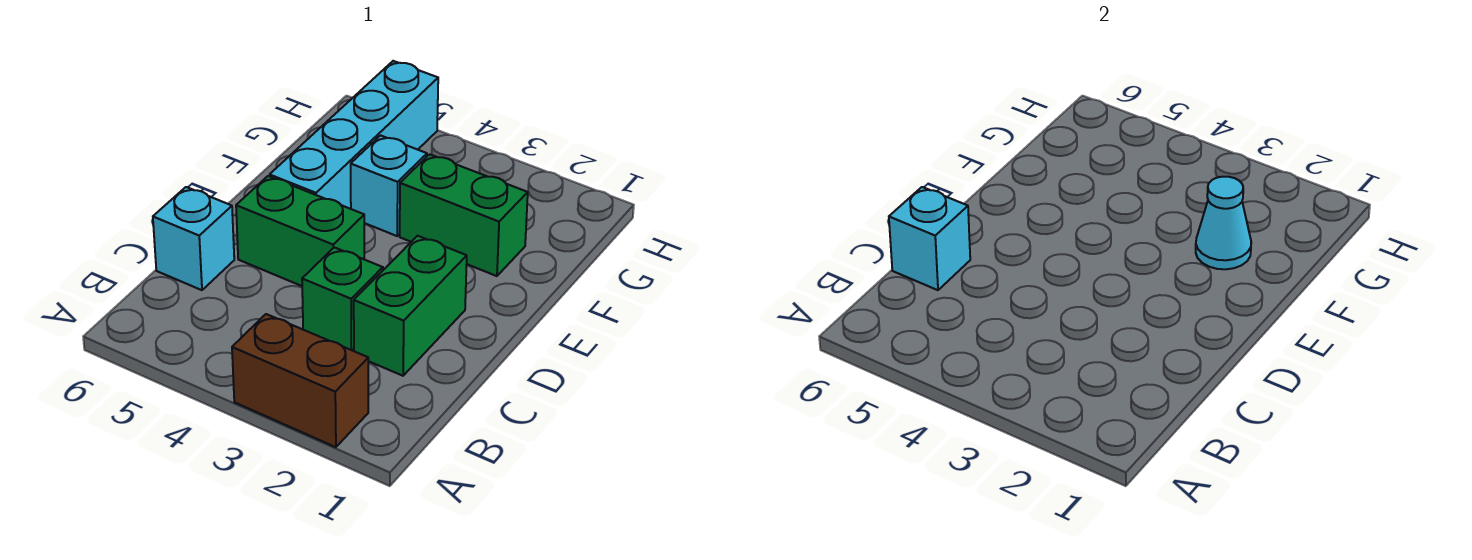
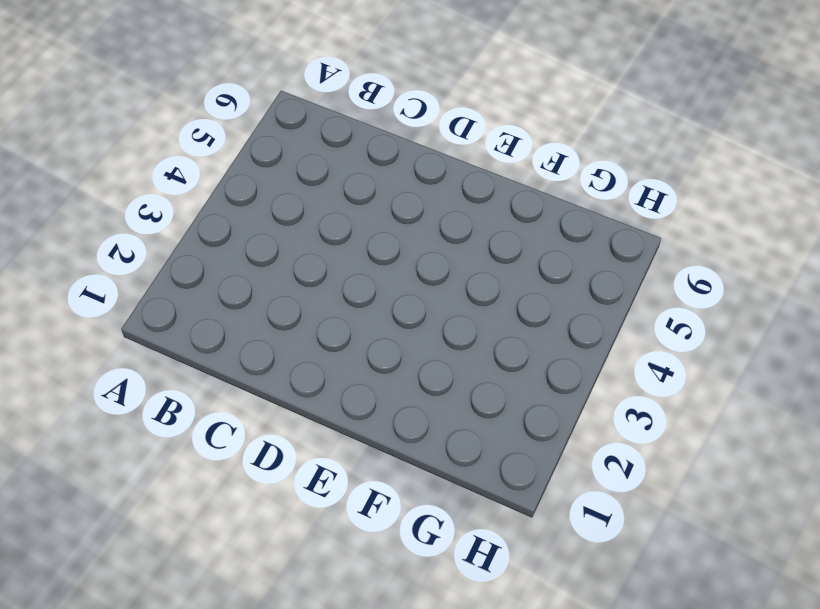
none -> brown 1x2 brick [232,314,368,447]
none -> green 1x2 brick [354,236,467,376]

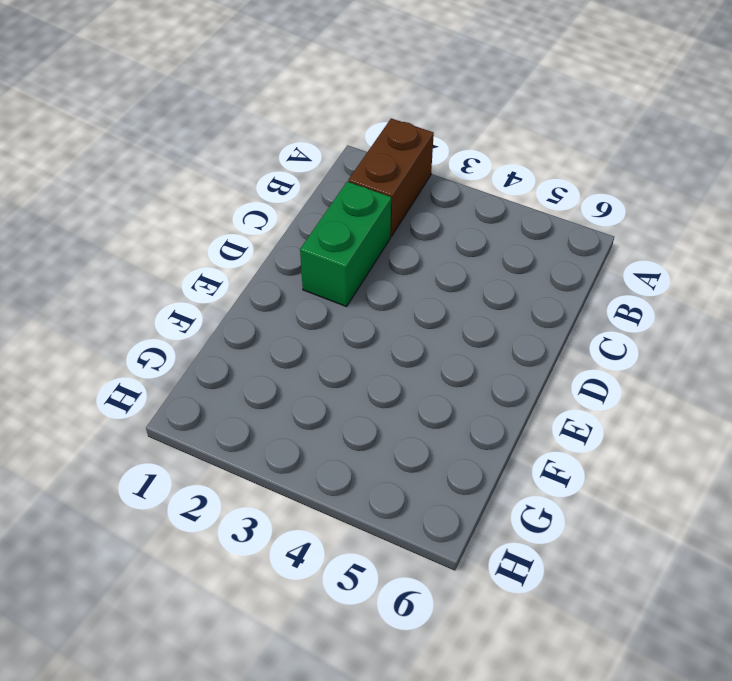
brown 1x2 brick [348,118,434,237] -> brown 1x2 brick turned to [232,314,368,447]
none -> green 1x1 brick [302,247,383,351]
none -> cyan 1x1 brick [153,187,234,290]

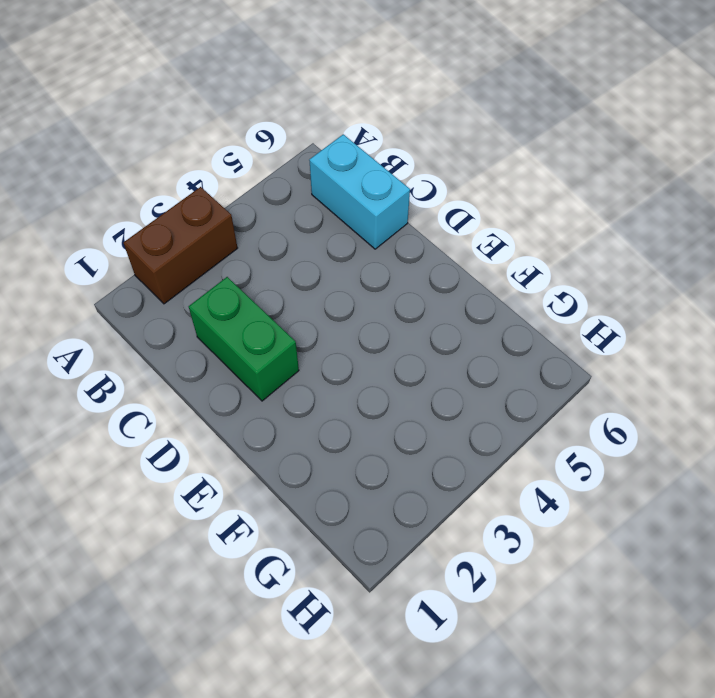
cyan 1x2 brick [309,134,410,249] -> cyan 1x1 brick [153,187,234,290]
none -> green 1x1 brick [302,247,383,351]
none -> green 1x2 brick [236,176,364,286]

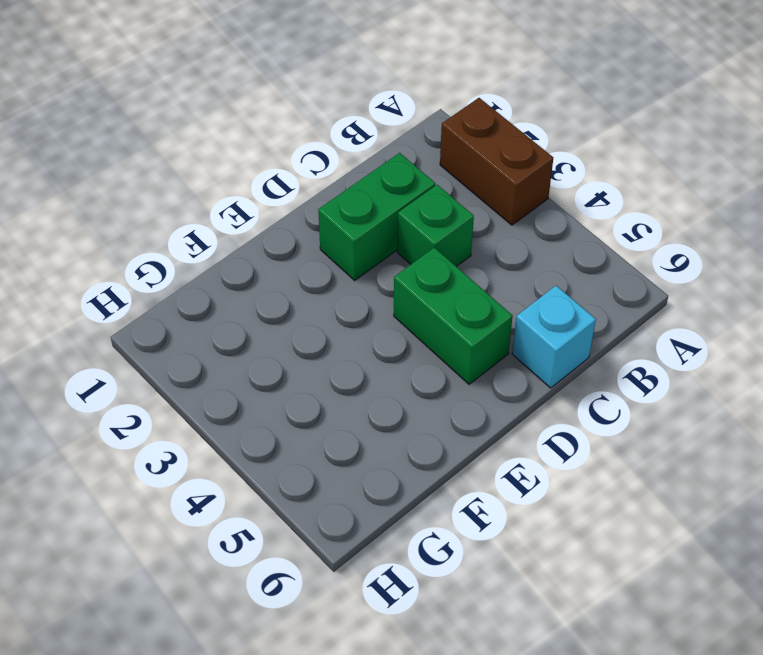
none -> cyan 1x4 brick [270,61,438,209]
none -> green 1x2 brick [400,154,528,276]

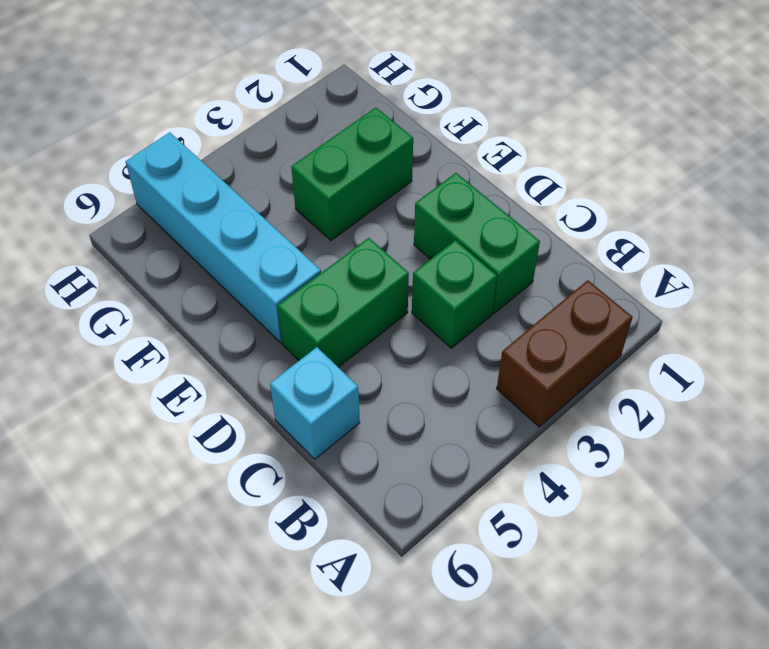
none -> cyan 1x1 brick [351,135,427,236]
none -> cyan 1x1 brick [889,187,970,290]

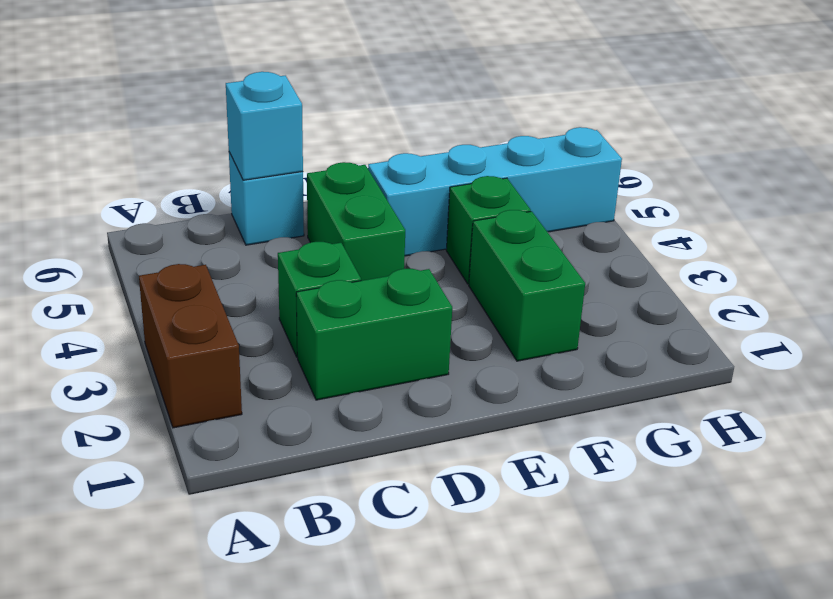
green 1x1 brick [446,176,531,284] -> cyan 1x1 brick [351,135,427,236]
none -> cyan 1x1 cone [1196,177,1251,269]

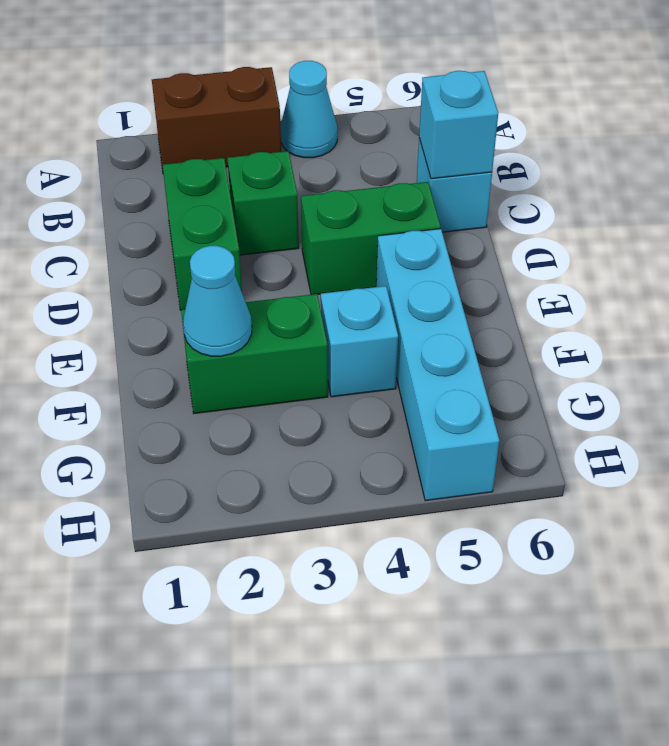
cyan 1x1 cone [281,61,337,158] -> none

